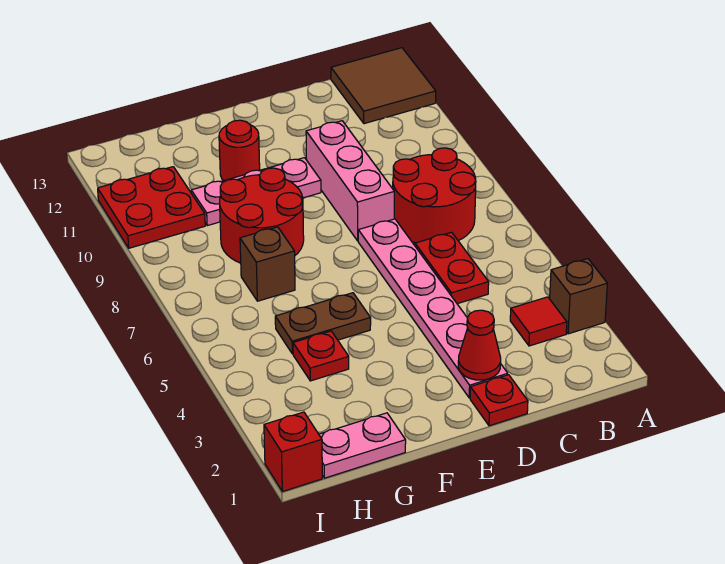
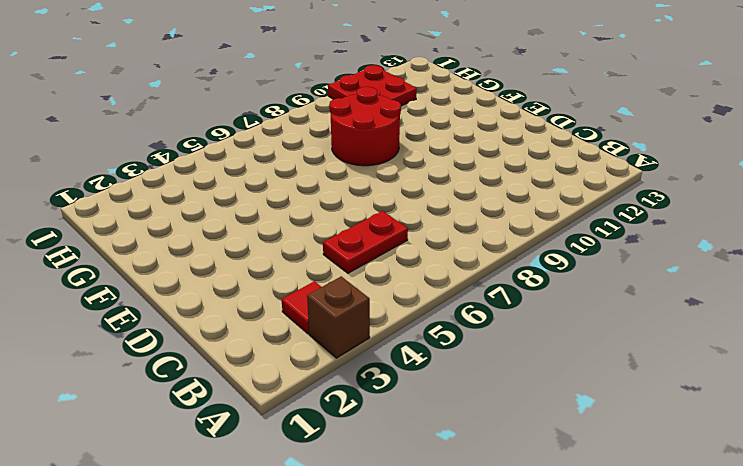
none -> brown 2x2 tile [331,48,436,124]
none -> red 2x2 round brick [393,148,476,243]
none -> red 1x1 plate [470,375,528,426]

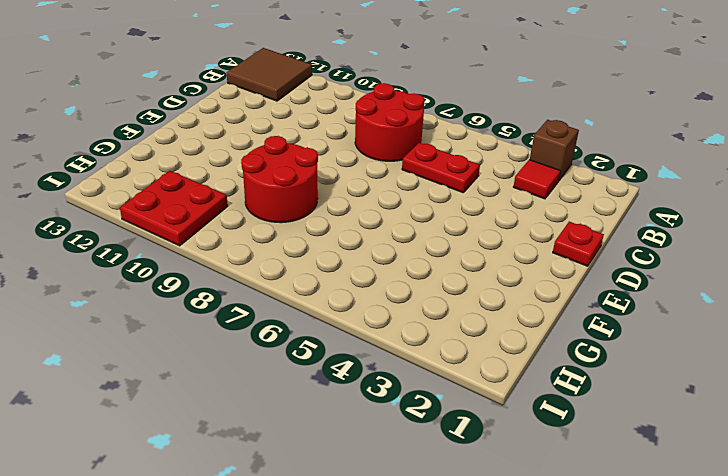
none -> pink 1x6 plate [358,219,508,398]
none -> pink 1x3 brick [306,121,394,241]
none -> pink 1x3 plate [191,158,321,226]

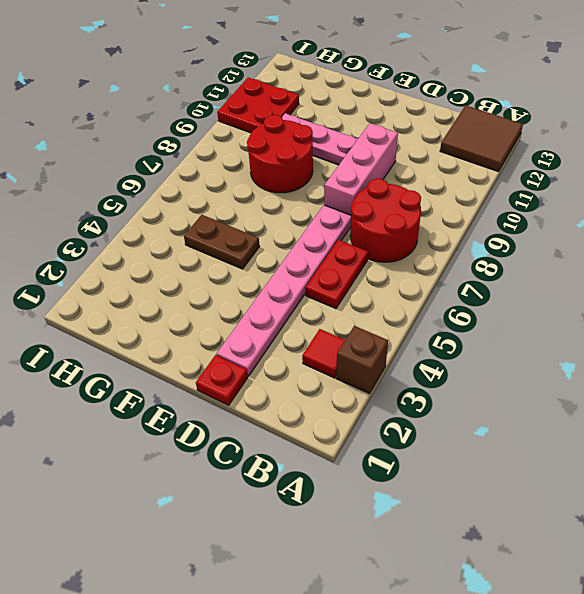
none -> red 1x1 round brick [219,120,260,181]
none -> pink 1x2 plate [319,413,406,478]
none -> red 1x1 plate [293,331,349,381]

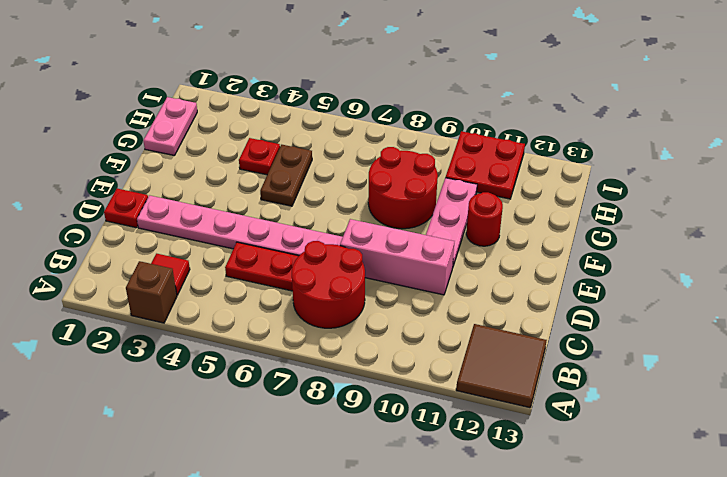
none -> brown 1x1 brick [240,227,295,301]
none -> red 1x1 brick [264,412,322,492]
none -> red 1x1 cone [458,310,501,380]

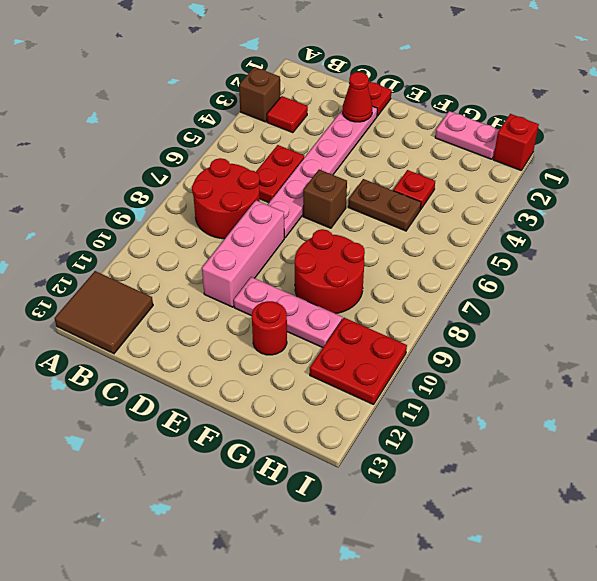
brown 1x1 brick [303,170,347,228] -> brown 1x1 brick moved to [240,227,295,301]

